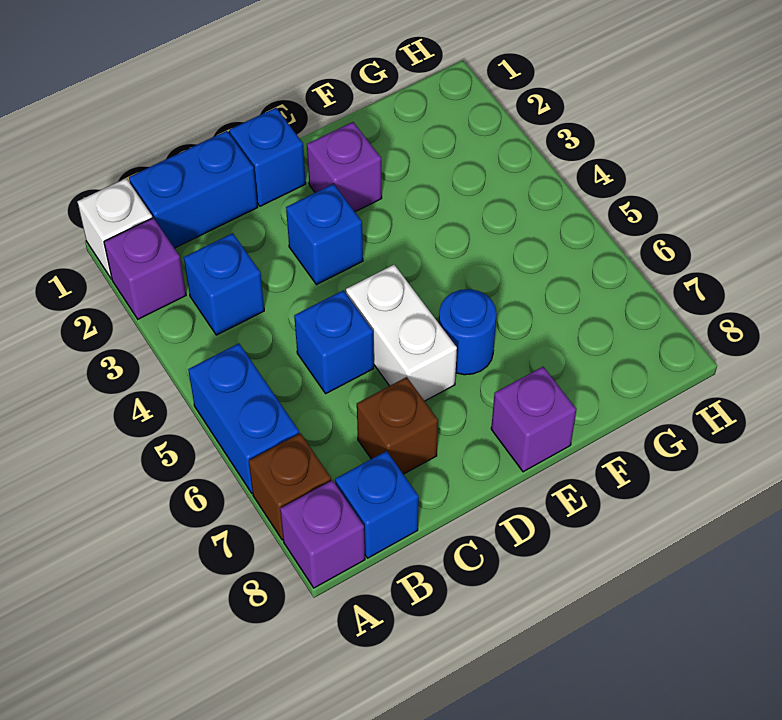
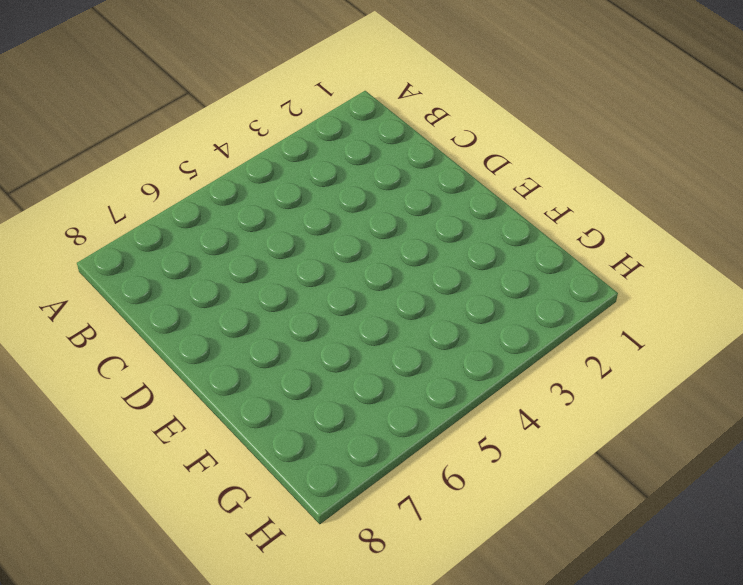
none -> white 1x1 brick [77,178,152,279]
none -> purple 1x1 brick [104,218,186,319]
none -> blue 1x2 brick [188,344,299,493]

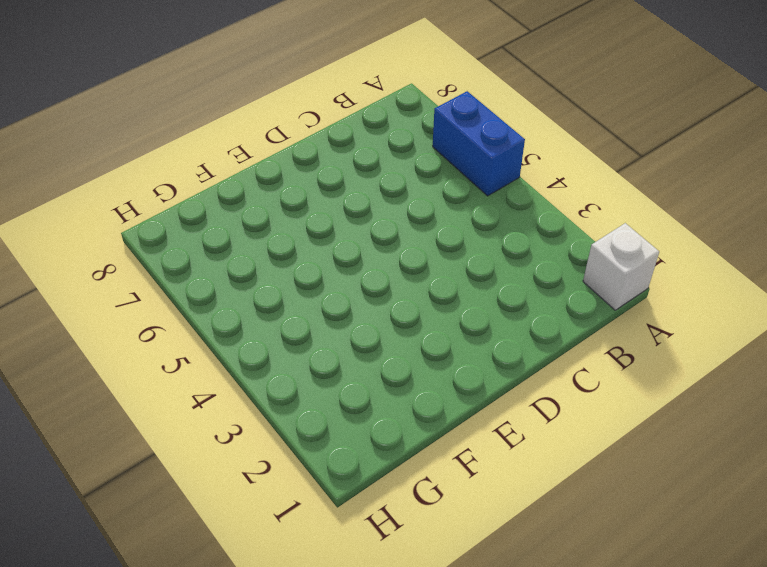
none -> purple 1x1 brick [104,218,186,319]
none -> brown 1x1 brick [249,433,331,540]
none -> purple 1x1 brick [280,480,365,588]

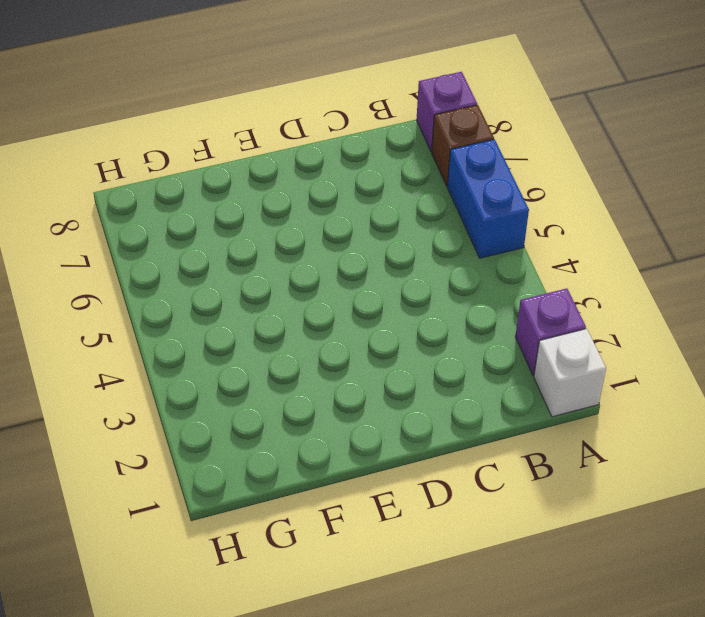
none -> blue 1x2 brick [129,131,258,248]
none -> blue 1x1 brick [184,233,264,335]
none -> blue 1x1 brick [335,451,419,558]

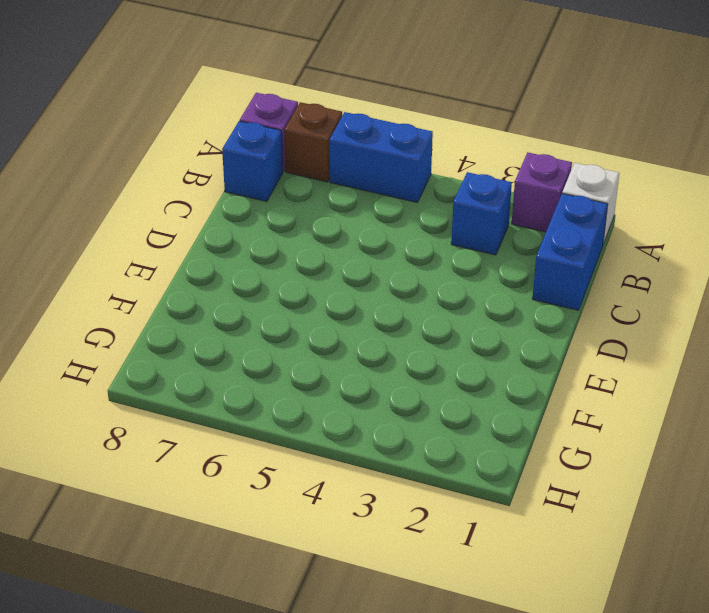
none -> blue 1x1 brick [294,290,374,393]
none -> brown 1x1 brick [357,377,438,474]
none -> blue 1x1 brick [229,108,306,206]

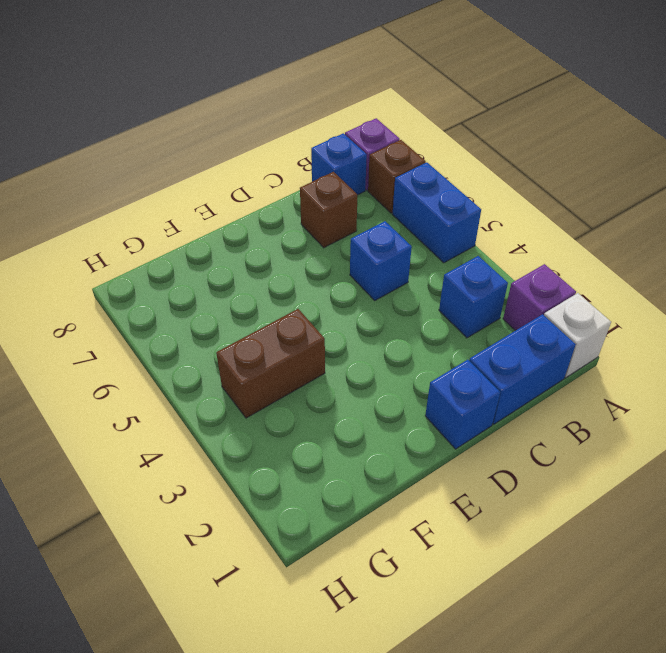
brown 1x2 brick [216,309,325,418] -> none
none -> blue 1x1 brick [286,184,363,285]
none -> white 1x2 brick [346,265,457,401]
none -> purple 1x1 brick [307,122,382,212]

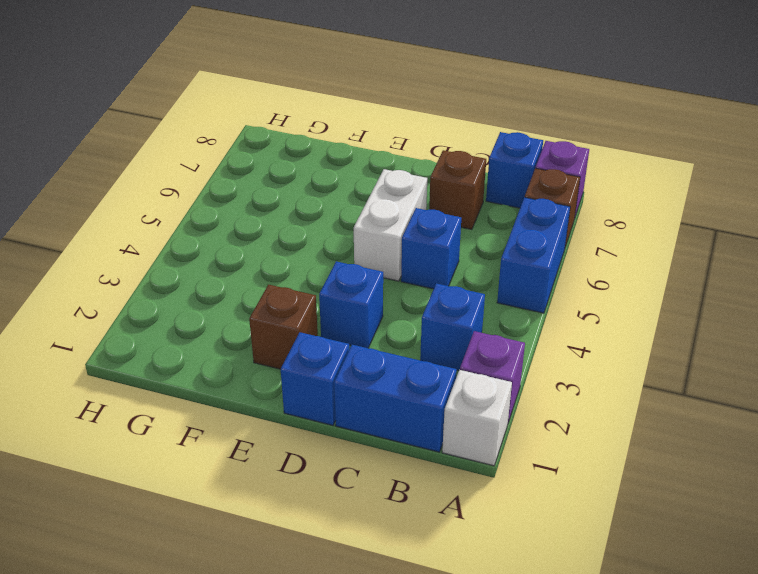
brown 1x1 brick [249,285,318,369] -> purple 1x1 brick [307,122,382,212]
none -> blue 1x1 round brick [439,289,497,375]
none -> purple 1x1 brick [491,367,576,472]

